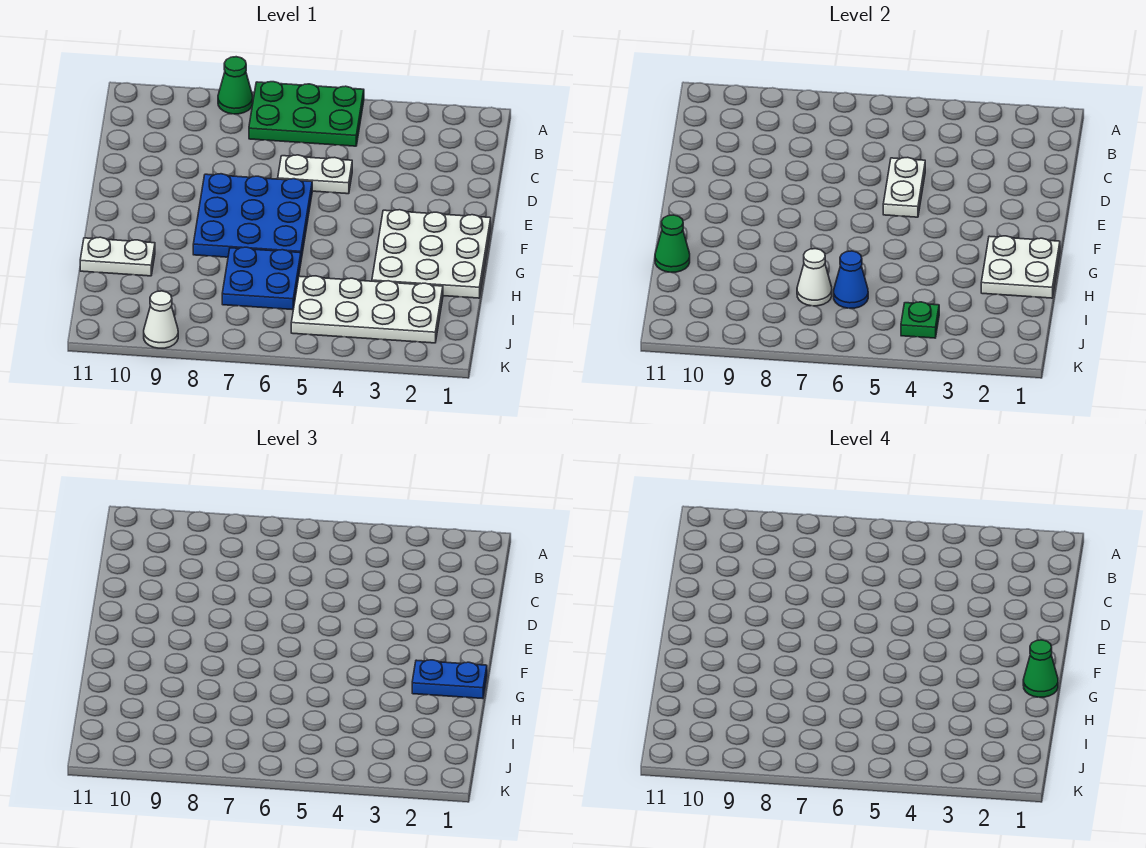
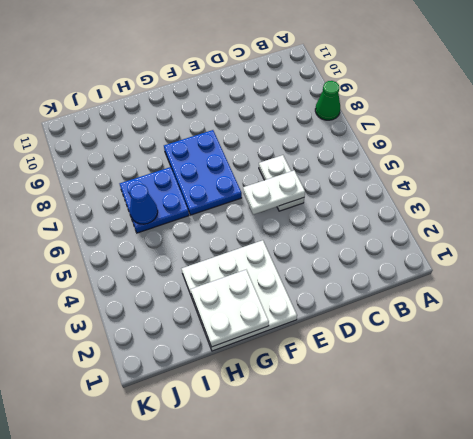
blue 2x3 plate [164,130,242,215] -> blue 3x3 plate [193,174,312,259]
none -> green 2x3 plate [249,82,364,146]
none -> white 1x2 plate [80,237,155,276]
none -> white 2x4 plate [291,276,443,343]

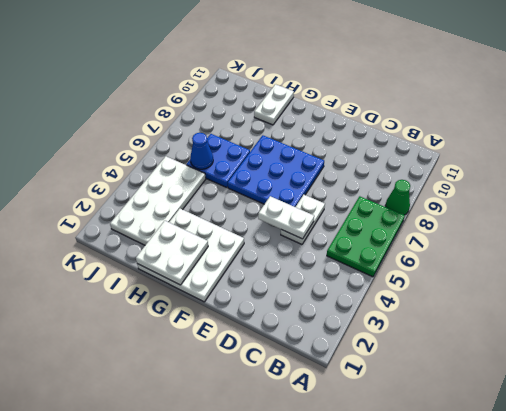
none -> white 1x1 cone [144,291,178,348]
none -> green 1x1 cone [655,215,690,272]
none -> white 1x1 cone [797,249,832,306]

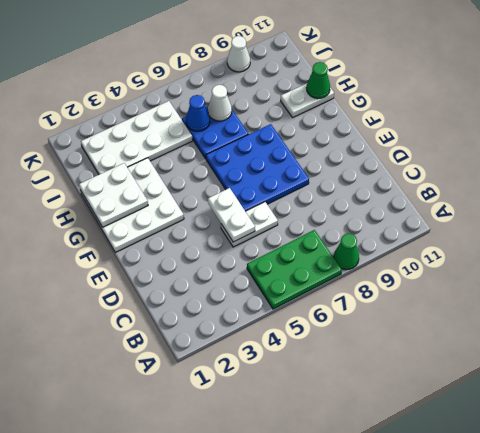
none -> green 1x1 plate [901,302,939,338]
none -> blue 1x2 plate [412,660,487,699]
none -> green 1x1 cone [1023,640,1058,697]

